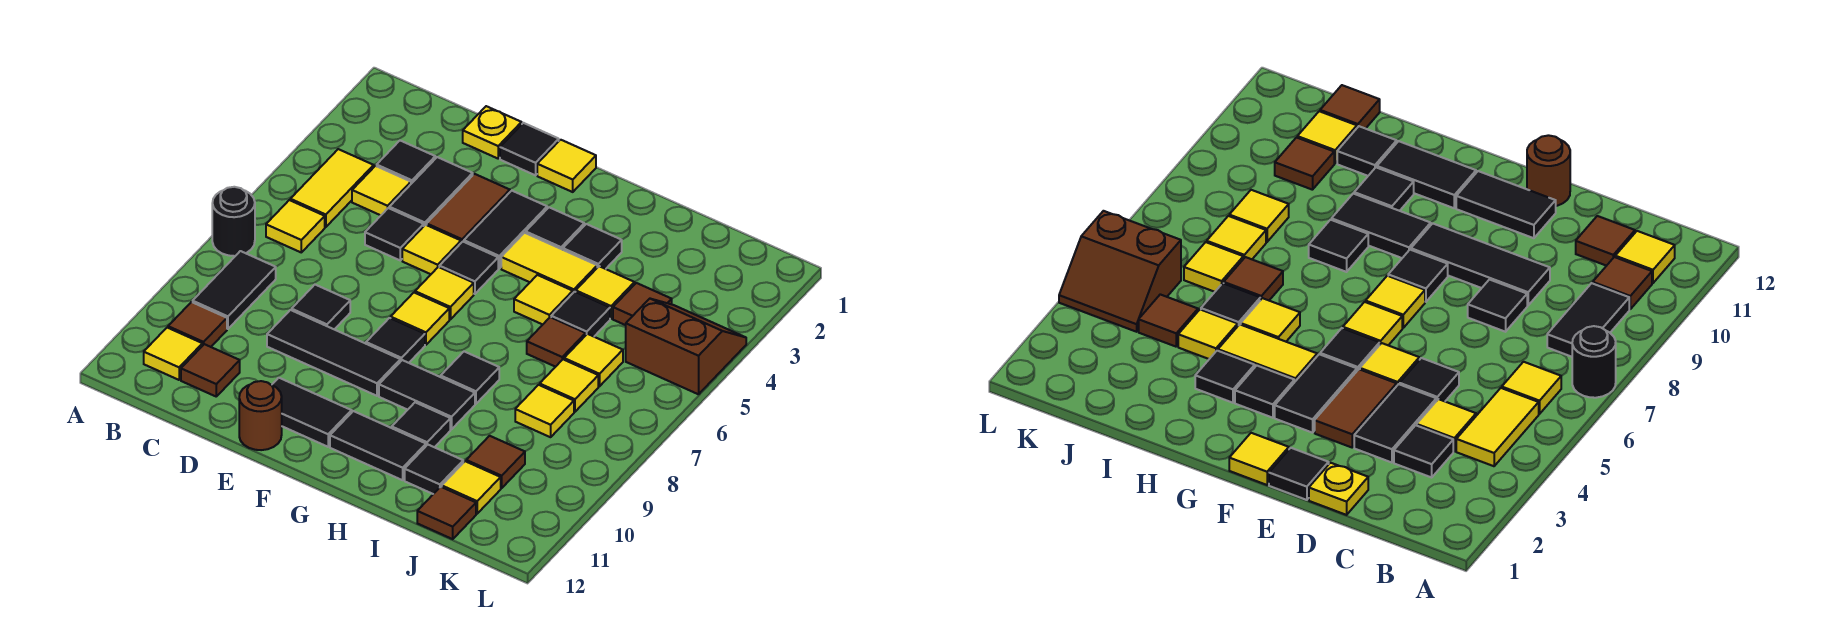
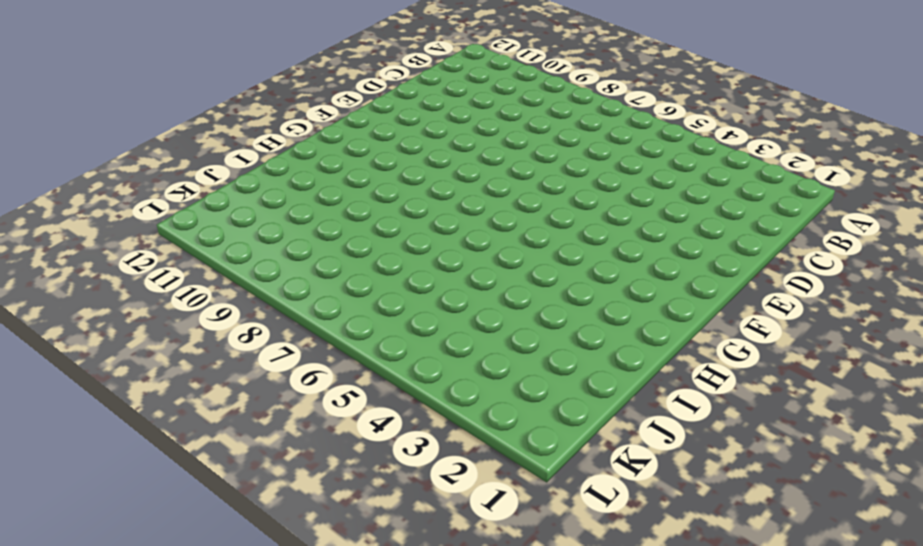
none -> black 1x1 round brick [212,187,255,256]
none -> yellow 1x2 tile [290,149,374,227]
none -> yellow 1x1 tile [266,200,325,252]
none -> black 1x2 tile [193,251,276,329]

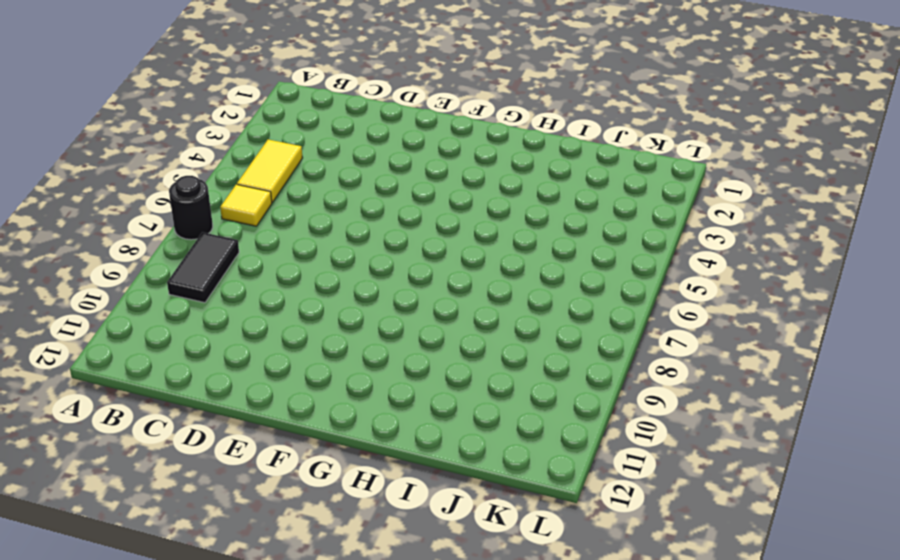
none -> brown 1x1 tile [168,302,227,347]
none -> yellow 1x1 tile [144,328,202,380]
none -> black 1x1 tile [377,141,435,184]
none -> yellow 1x1 tile [352,166,411,215]

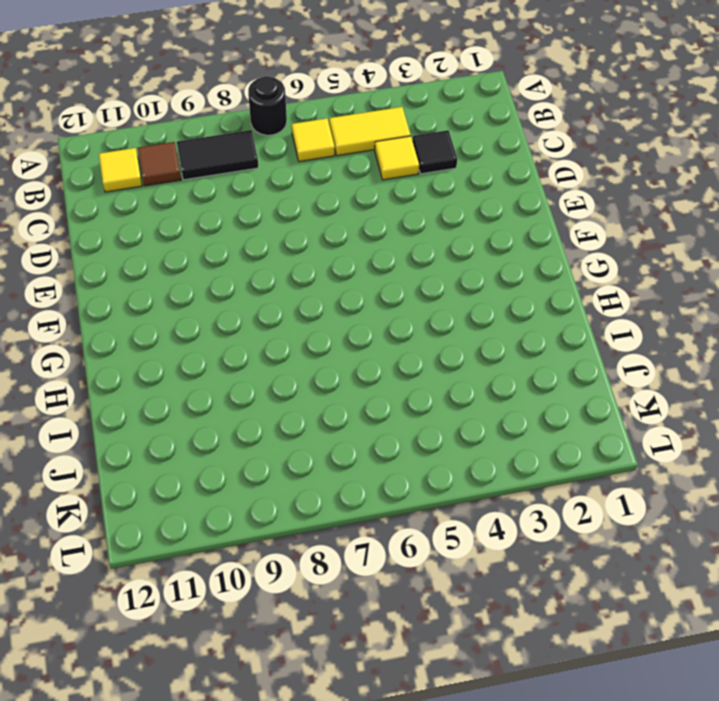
none -> brown 1x1 tile [181,344,240,396]
none -> yellow 1x1 plate [463,106,522,158]
none -> black 1x2 tile [389,157,473,226]
none -> black 1x1 tile [365,208,424,260]

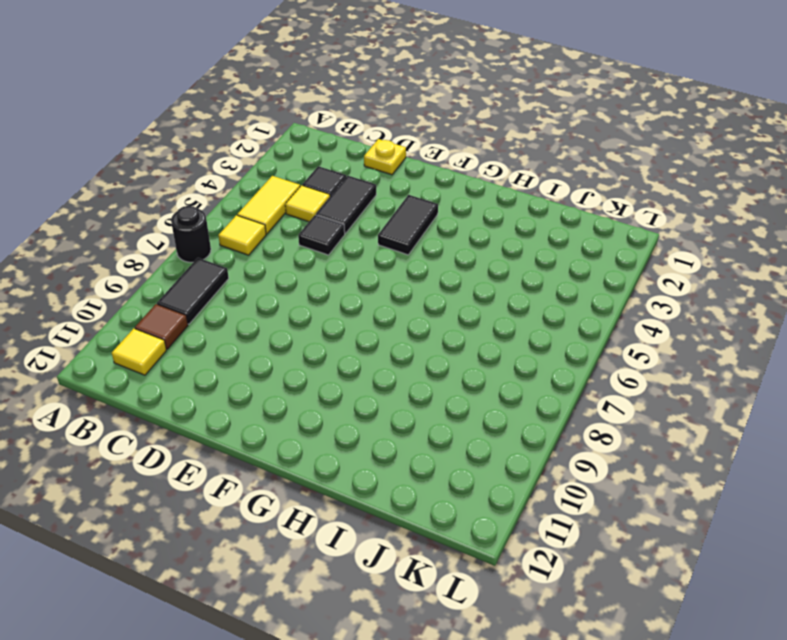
none -> brown 1x1 tile [181,344,240,396]
none -> black 1x1 tile [292,285,350,329]
none -> black 1x3 tile [267,310,400,396]
none -> black 1x1 tile [500,123,559,175]

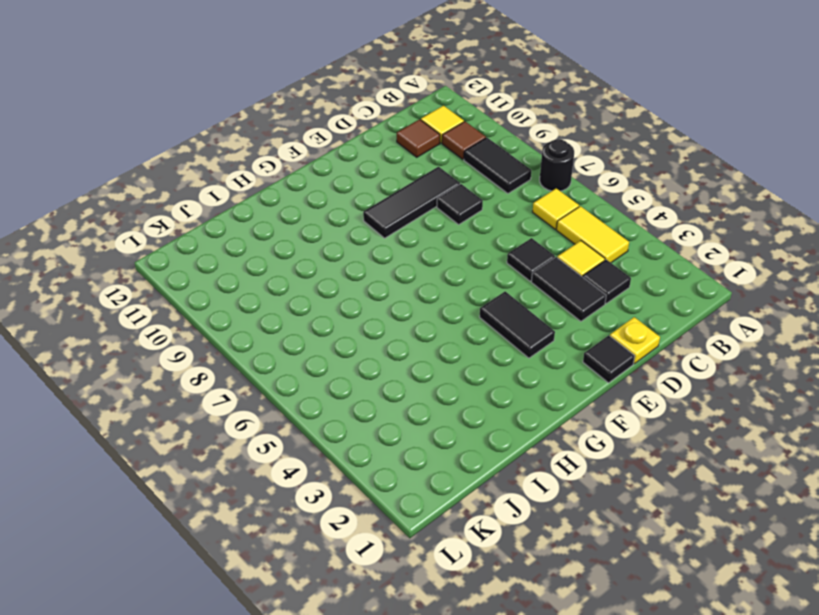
none -> brown 1x2 tile [427,174,510,243]
none -> yellow 1x1 tile [402,225,461,274]
none -> black 1x2 tile [272,378,352,447]
none -> brown 1x1 round brick [239,381,282,450]

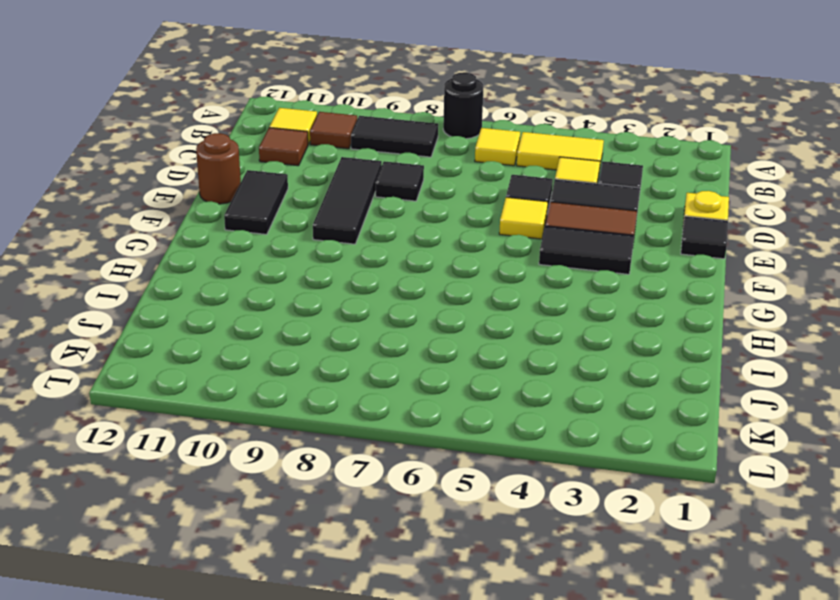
none -> yellow 1x1 tile [537,140,596,192]
none -> black 1x1 tile [439,242,498,294]
none -> yellow 1x1 tile [415,267,474,319]
none -> yellow 1x1 tile [391,293,449,345]

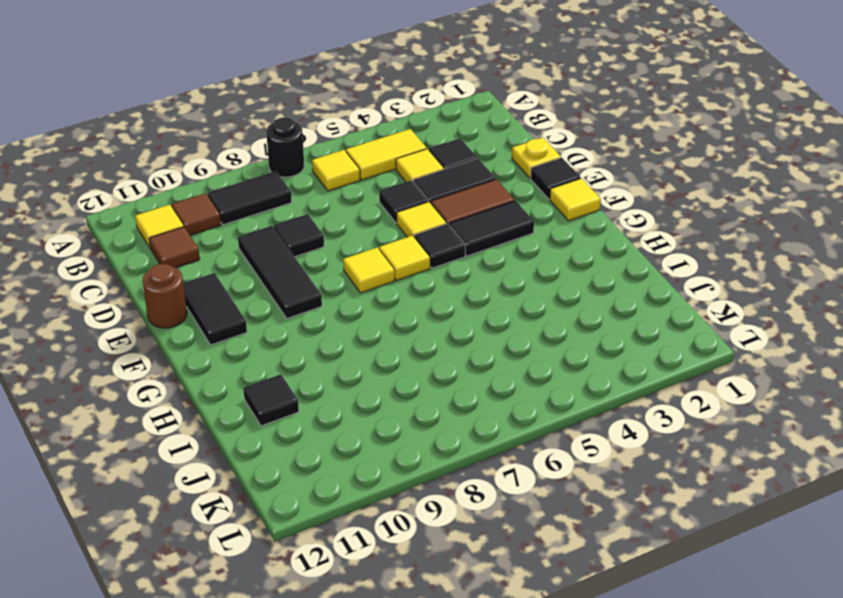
none -> black 1x1 tile [366,318,425,363]
none -> black 1x1 tile [526,207,584,250]
none -> yellow 1x2 tile [501,233,597,293]
none -> black 1x2 tile [379,360,475,429]

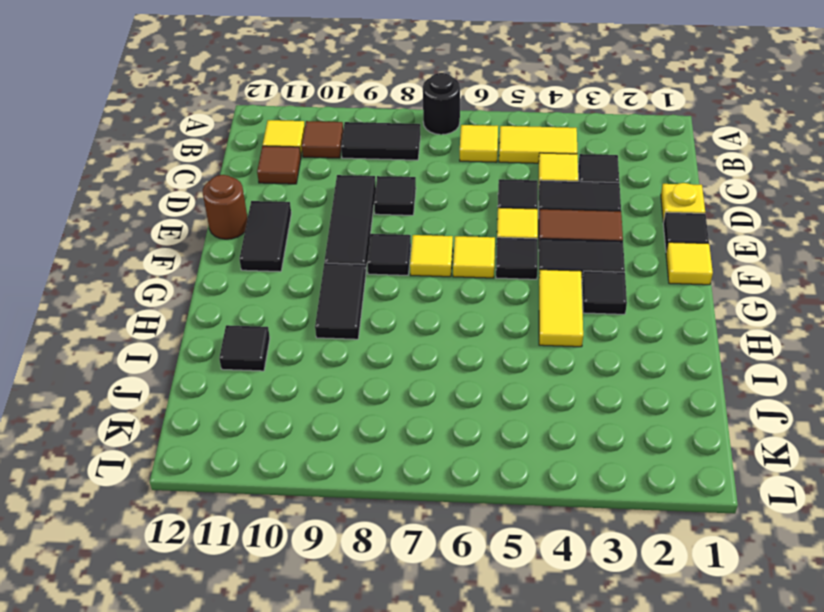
none -> black 1x2 tile [330,411,426,480]
none -> black 1x1 tile [563,224,622,269]
none -> yellow 1x1 tile [514,275,573,324]
none -> black 1x1 tile [441,352,499,404]

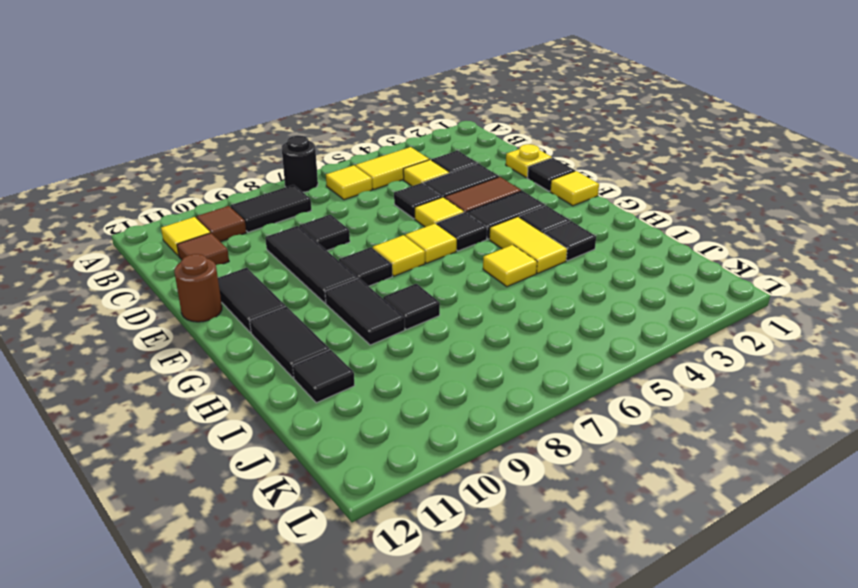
none -> black 1x1 tile [392,402,450,447]
none -> yellow 1x1 tile [576,266,635,319]
none -> black 1x1 tile [551,292,610,336]
none -> brown 1x1 tile [527,317,586,367]

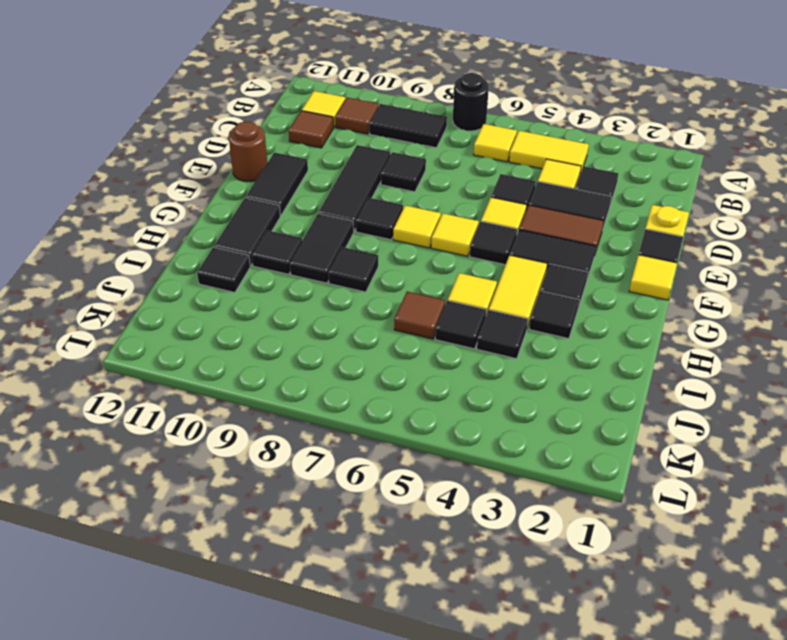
black 1x1 tile [477,310,528,359] -> yellow 1x1 tile [576,266,635,319]
none -> brown 1x1 tile [613,283,672,325]
none -> yellow 1x1 tile [564,334,623,386]
none -> yellow 1x1 tile [540,359,598,412]
none -> yellow 1x1 tile [515,385,574,437]

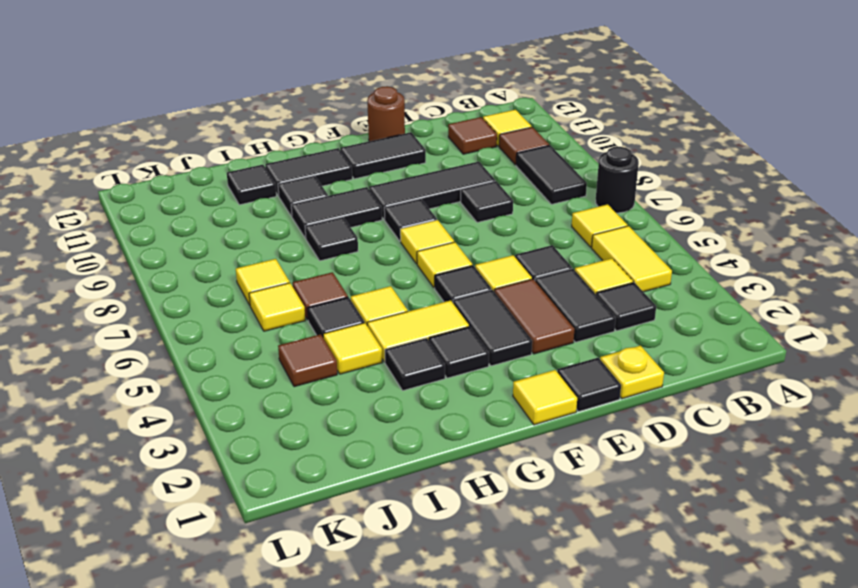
none -> yellow 1x1 tile [515,385,574,437]
none -> brown 1x1 tile [466,436,525,488]
none -> yellow 1x1 tile [442,461,501,514]
none -> brown 1x1 tile [417,487,476,539]

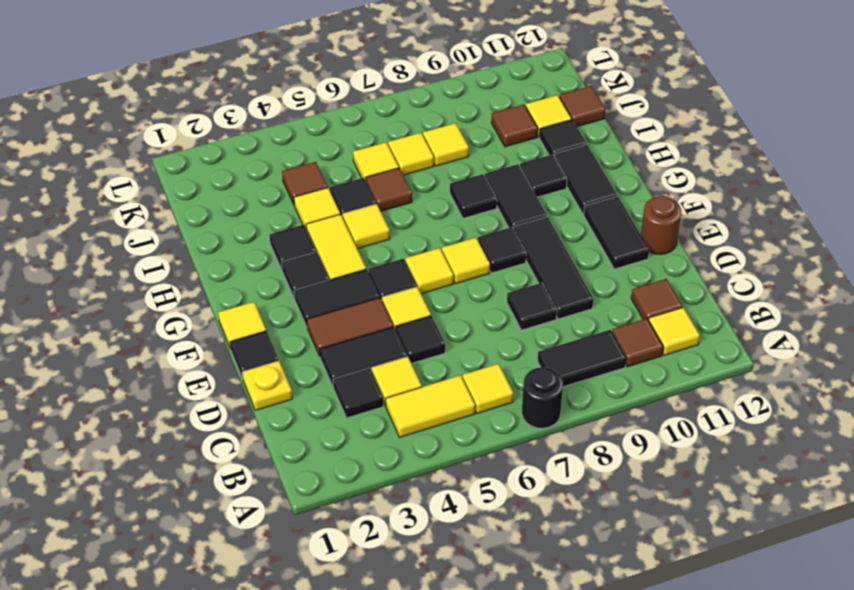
none -> brown 2x2 slope [626,299,746,394]

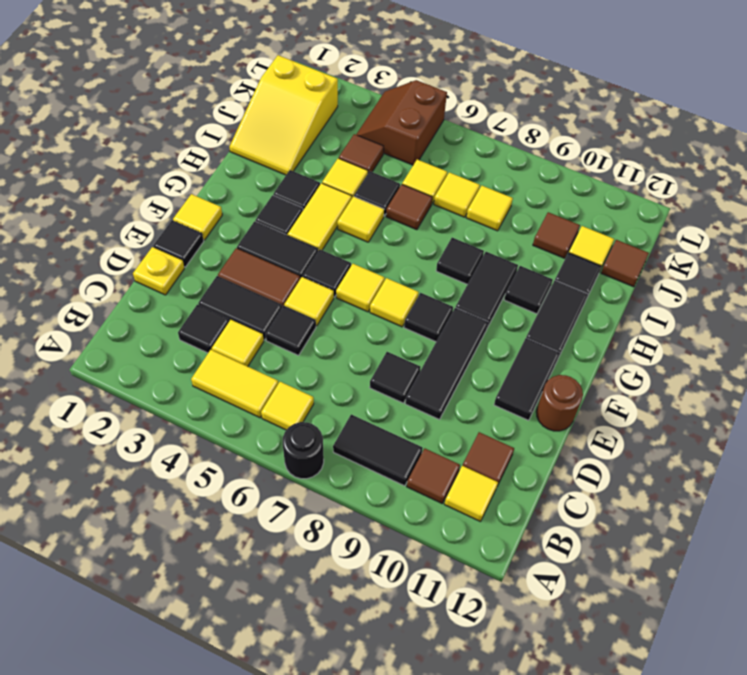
yellow 2x3 slope [229,55,338,175] -> none

